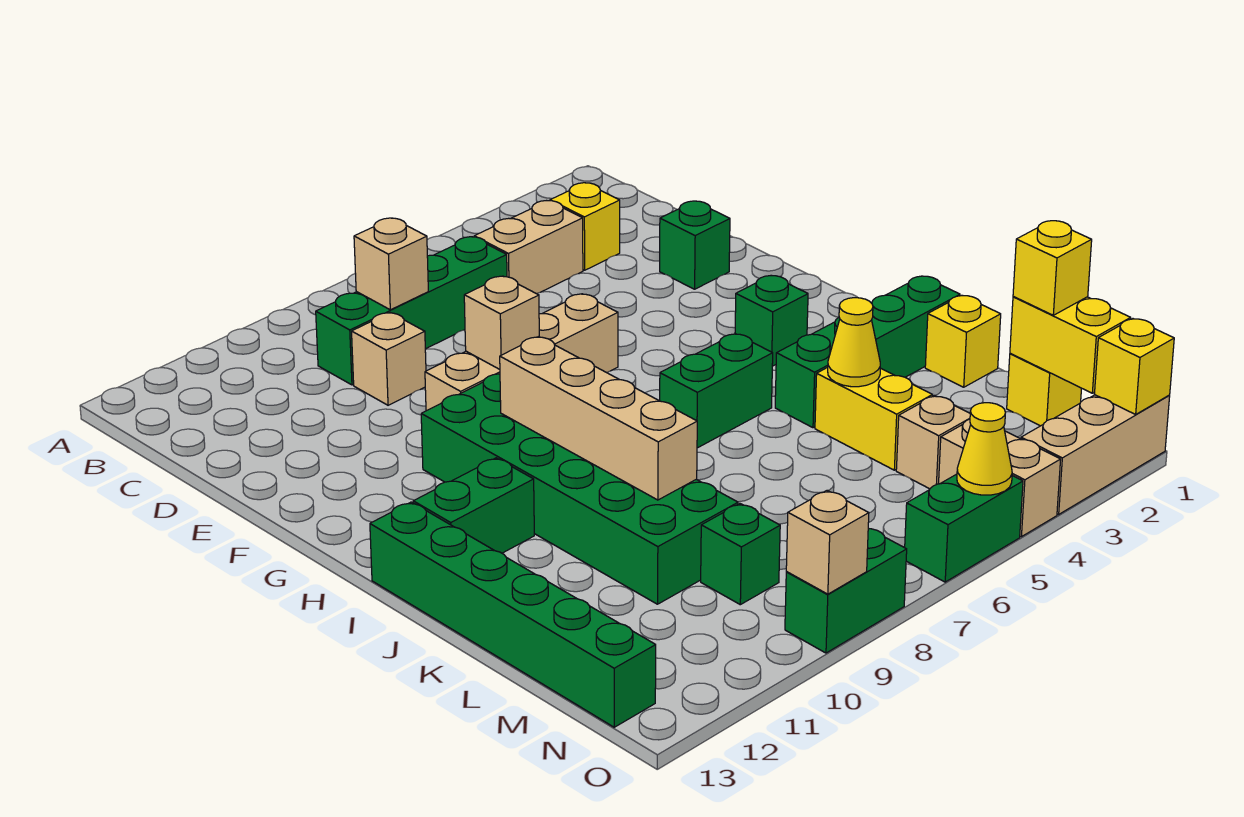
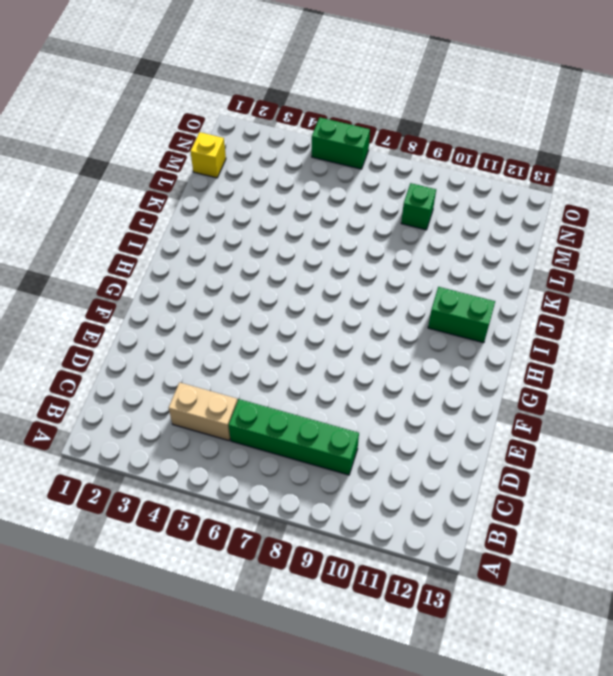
none -> yellow 1x1 brick [550,183,620,270]
none -> tan 1x1 brick [352,313,426,405]
none -> green 1x1 brick [660,201,730,289]
none -> tan 1x4 brick [425,294,618,411]

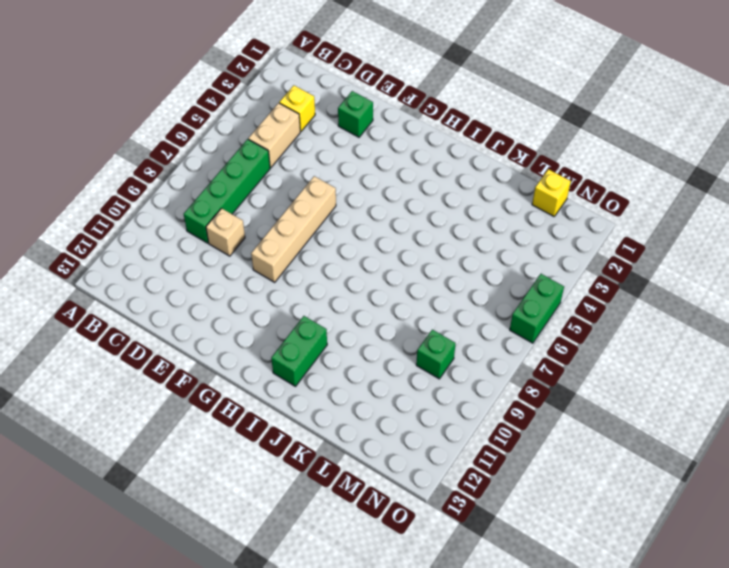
none -> green 2x6 brick [421,374,738,604]
none -> green 1x1 brick [735,276,808,366]
none -> green 1x2 brick [660,334,773,448]
none -> green 1x6 brick [370,502,656,727]

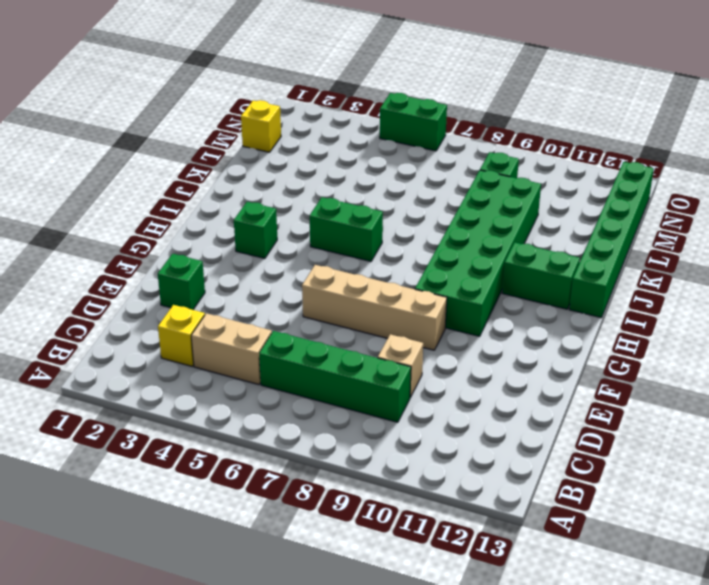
none -> green 1x4 brick [775,276,960,428]
none -> yellow 1x1 brick [925,296,1001,387]
none -> yellow 1x2 brick [815,367,932,470]
none -> tan 1x1 brick [896,396,970,489]

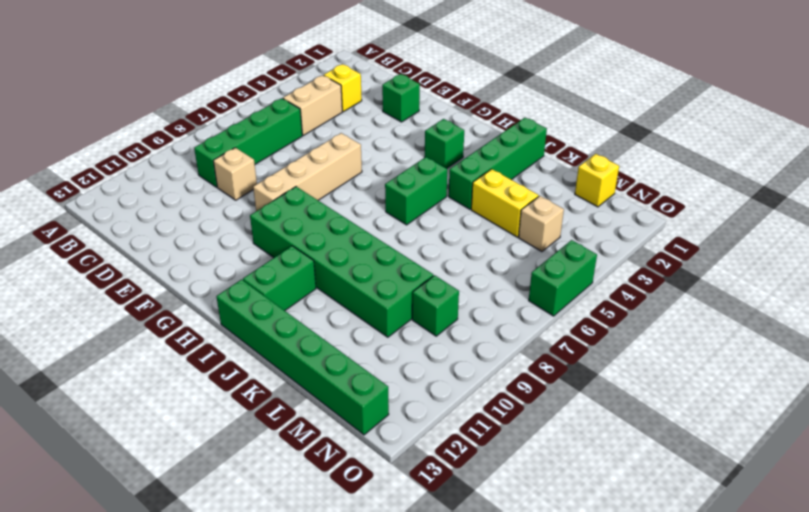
none -> yellow 1x1 brick [925,296,1001,387]
none -> tan 1x2 brick [939,419,1061,537]
none -> tan 1x3 brick [1021,395,1170,514]
none -> green 1x2 brick [785,529,907,653]

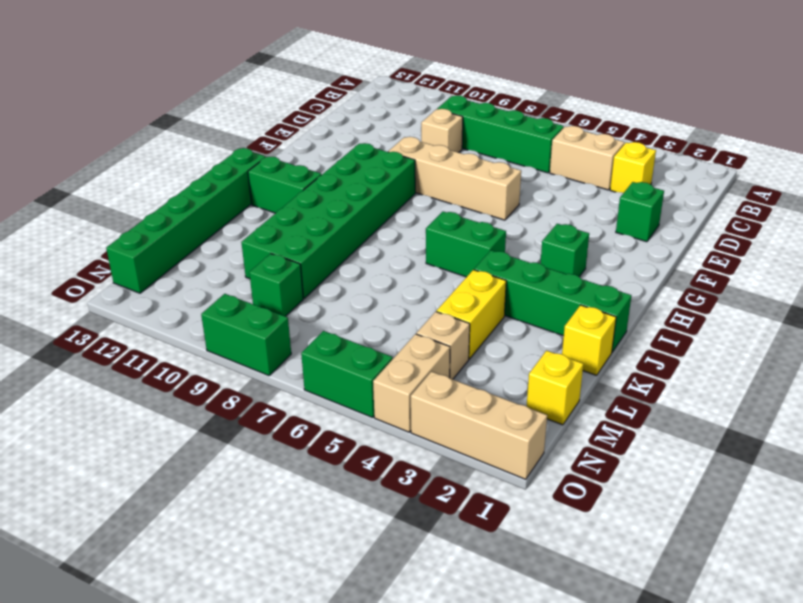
none -> tan 1x1 brick [354,218,428,310]
none -> tan 1x1 brick [464,276,539,369]
none -> tan 1x4 brick [500,337,697,500]
none -> yellow 1x1 cone [828,298,880,387]

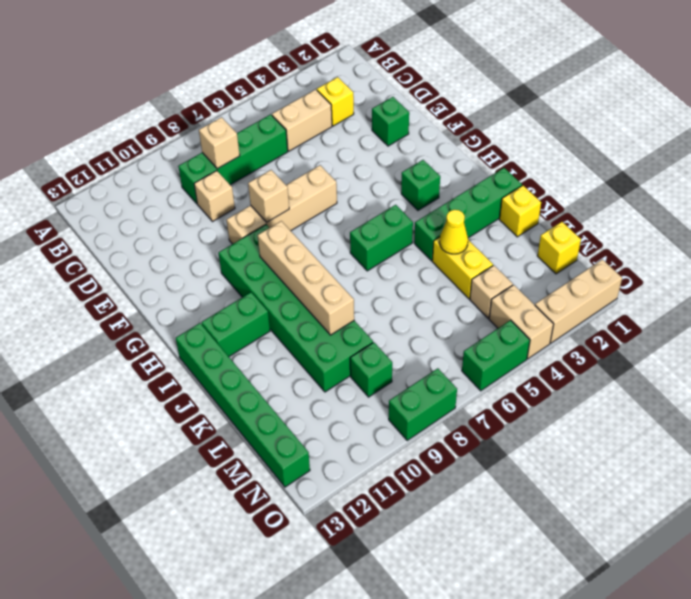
none -> yellow 1x2 brick [1010,297,1131,393]
none -> yellow 1x1 brick [1094,319,1174,414]
none -> yellow 1x1 cone [957,403,1012,495]
none -> tan 1x1 brick [786,491,869,594]

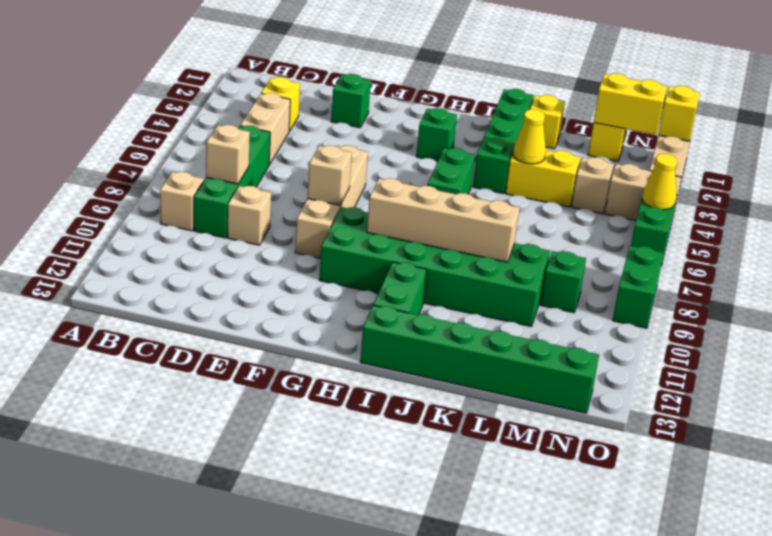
tan 1x1 brick [160,172,204,231] -> tan 1x1 brick moved to [786,491,869,594]
none -> yellow 1x1 brick [1013,221,1092,315]

